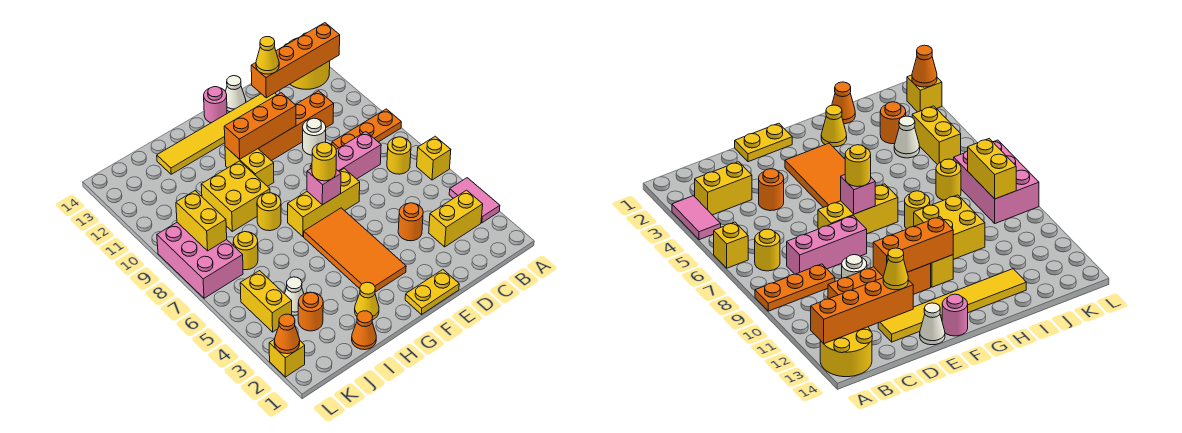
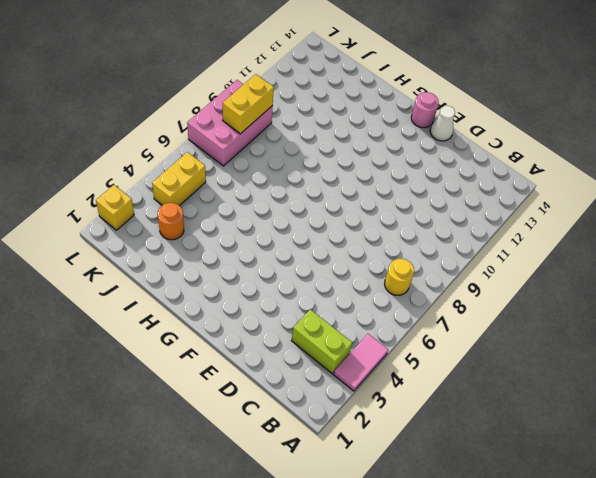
lime 1x2 brick [291,309,352,374] -> yellow 1x2 brick [429,190,483,247]
none -> yellow 1x1 brick [417,136,451,180]
none -> orange 1x3 plate [332,109,401,149]
none -> yellow 2x2 round brick [284,33,330,89]
none -> pink 1x3 brick [310,132,381,179]

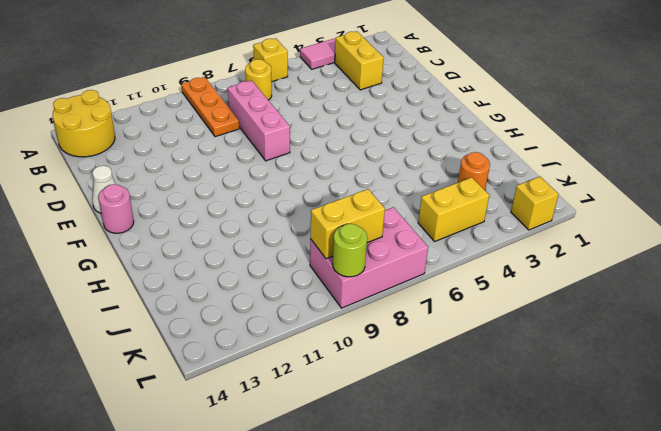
lime 1x1 round brick [333,224,367,277] -> none
none -> orange 1x4 brick [258,91,334,161]
none -> orange 1x1 round brick [398,203,423,241]
none -> white 1x1 round brick [303,118,326,155]
none -> yellow 1x6 tile [157,93,276,174]

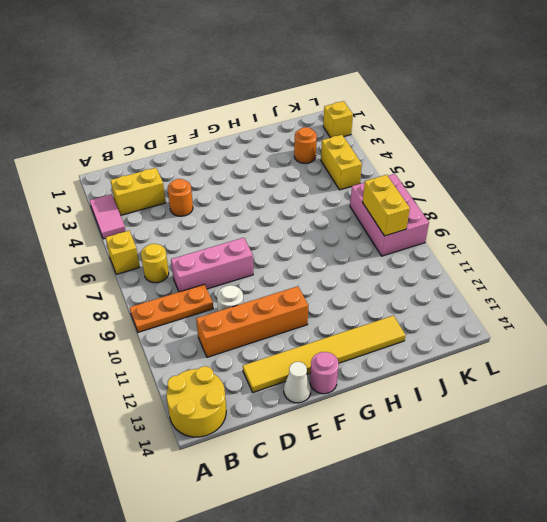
none -> yellow 1x2 plate [405,270,459,315]
none -> yellow 1x3 brick [288,168,360,237]
none -> orange 2x4 tile [304,208,406,292]
none -> yellow 1x2 brick [225,147,274,186]

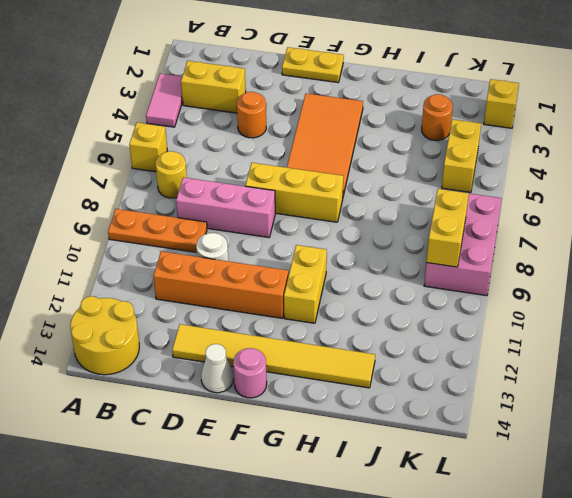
none -> yellow 1x1 cone [355,282,379,320]
none -> yellow 1x1 round brick [257,193,281,231]
none -> yellow 2x2 brick [201,161,270,231]
none -> orange 1x1 cone [352,311,376,350]

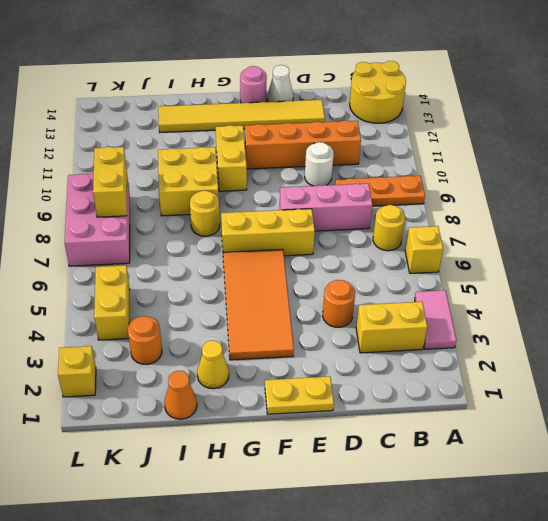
none -> white 1x1 cone [284,277,304,315]
none -> yellow 1x1 round brick [233,232,258,270]
none -> orange 1x4 brick [251,23,340,98]
none -> orange 1x3 brick [224,93,296,159]

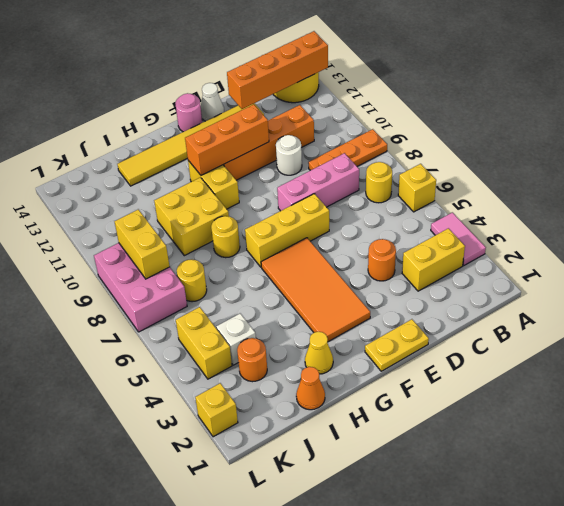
white 1x1 brick [216,314,256,365] -> white 1x1 cone [284,277,304,315]
none -> pink 1x1 brick [307,168,341,205]
none -> orange 1x1 cone [274,314,300,354]
none -> yellow 1x1 cone [256,37,279,74]
none -> yellow 1x1 round brick [312,142,337,181]

